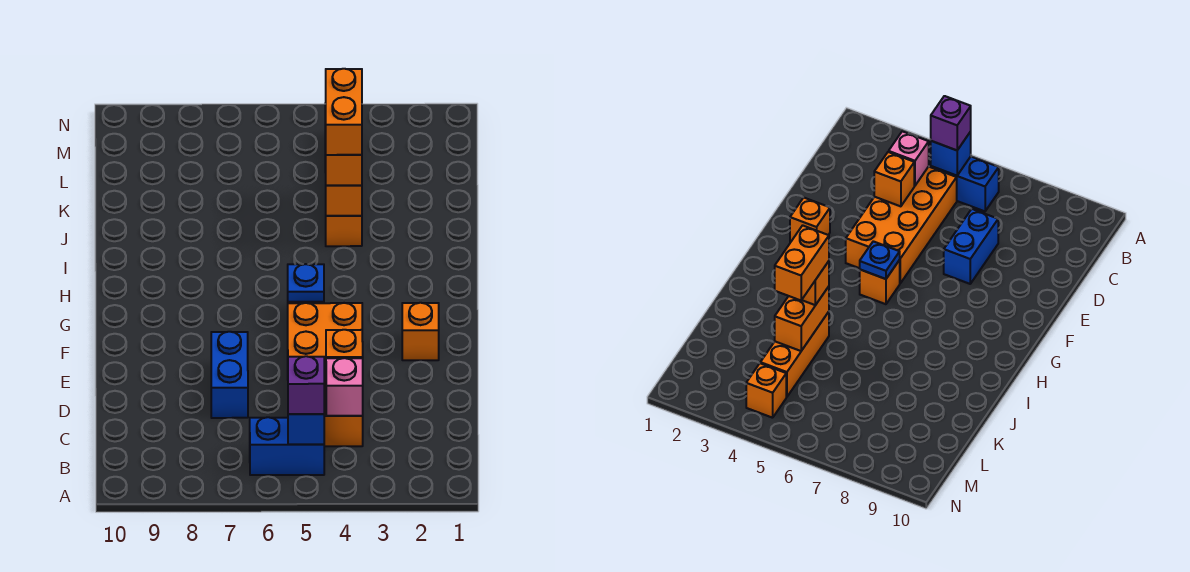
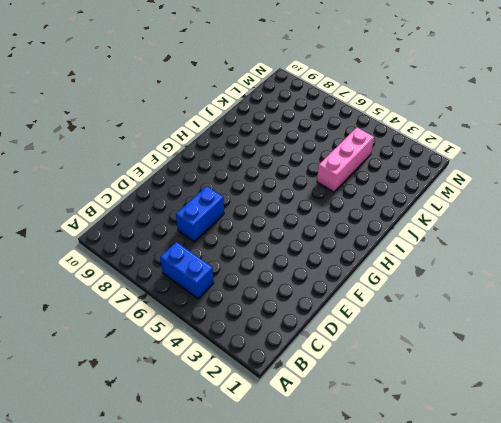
pink 1x3 brick [317,128,374,192] -> orange 1x3 brick [325,132,362,246]
none -> orange 2x4 brick [288,303,363,446]
none -> orange 1x1 brick [402,303,439,360]
none -> orange 1x1 brick [860,260,900,304]

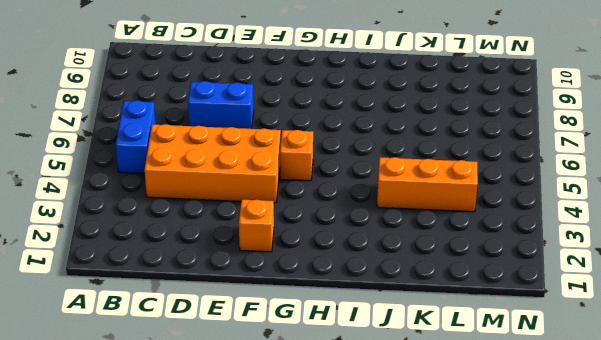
none -> orange 1x1 brick [746,363,786,418]
none -> blue 1x1 brick [288,414,324,444]
none -> pink 1x1 brick [326,358,363,416]

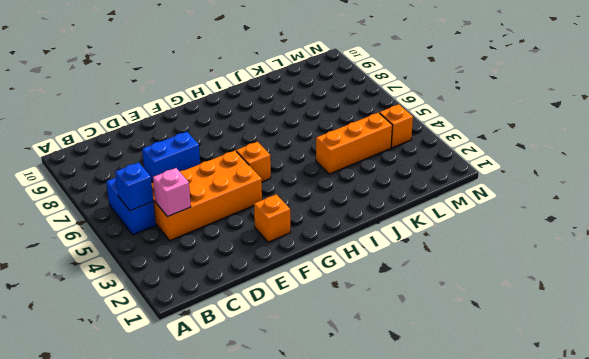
none -> orange 1x1 brick [326,330,363,358]
none -> blue 1x1 plate [288,264,324,302]
none -> orange 1x2 brick [326,185,362,216]

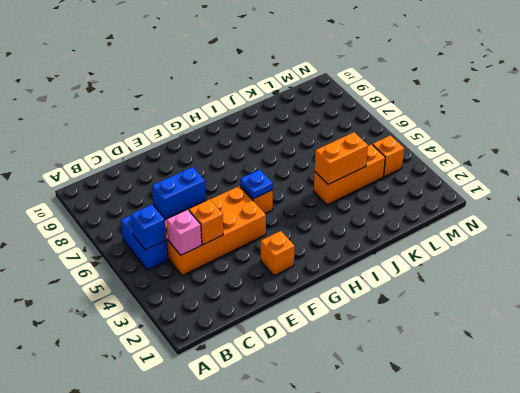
none -> purple 1x1 brick [288,356,324,414]
none -> orange 1x1 brick [326,155,362,185]
none -> orange 1x2 brick [325,69,362,155]

